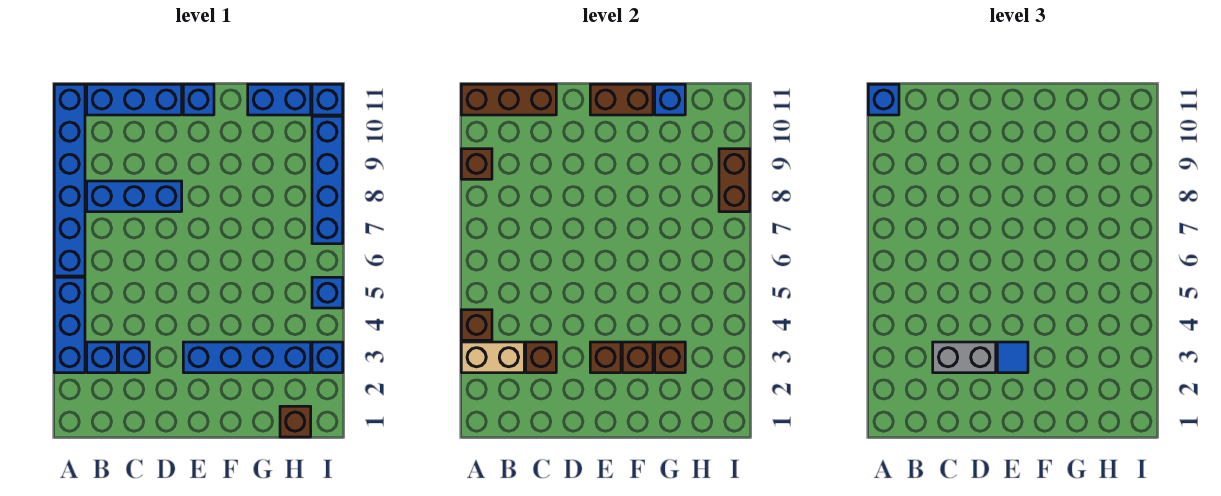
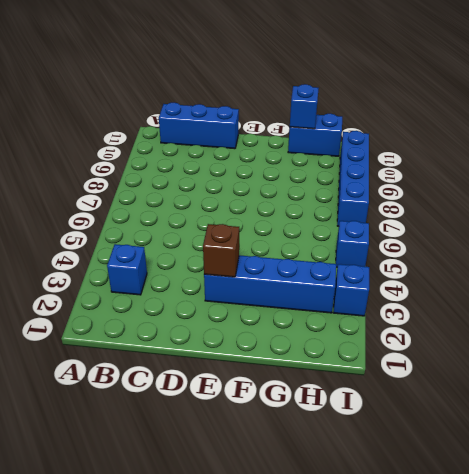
none -> blue 1x3 brick [54,277,85,373]
none -> blue 1x6 brick [54,84,85,276]
none -> blue 1x3 brick [87,181,182,212]

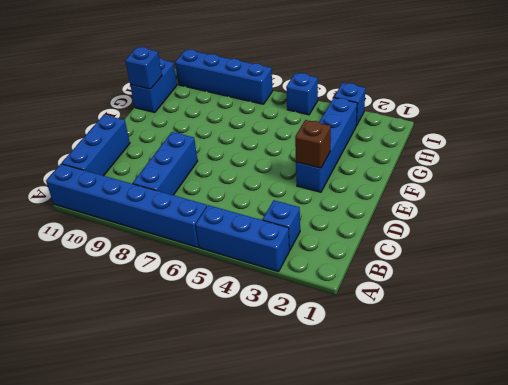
none -> blue 1x1 brick [119,342,149,373]
none -> blue 1x1 brick [183,84,214,115]
none -> brown 1x1 brick [280,406,311,437]

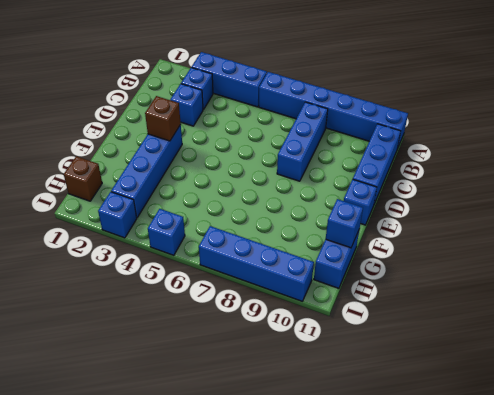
none -> blue 1x1 brick [312,84,343,115]
none -> tan 1x2 brick [461,342,524,373]
none -> brown 1x1 brick [461,310,492,340]

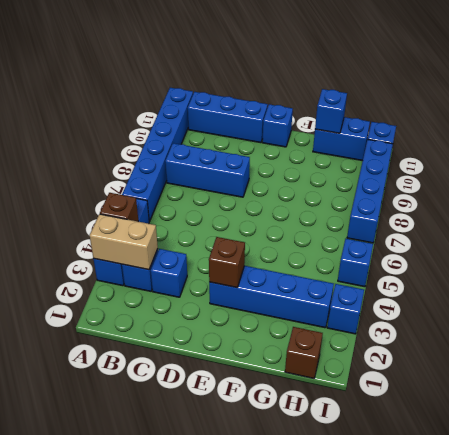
none -> brown 1x1 brick [461,149,492,179]
none -> brown 1x3 brick [461,84,556,115]
none -> brown 1x1 brick [526,342,556,373]

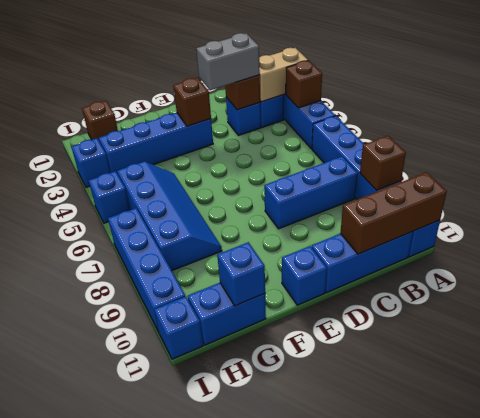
blue 2x4 slope [117,162,222,271] -> none
none -> brown 1x2 brick [590,84,653,115]
none -> brown 1x1 brick [622,342,653,373]
none -> brown 1x1 brick [655,342,685,373]

